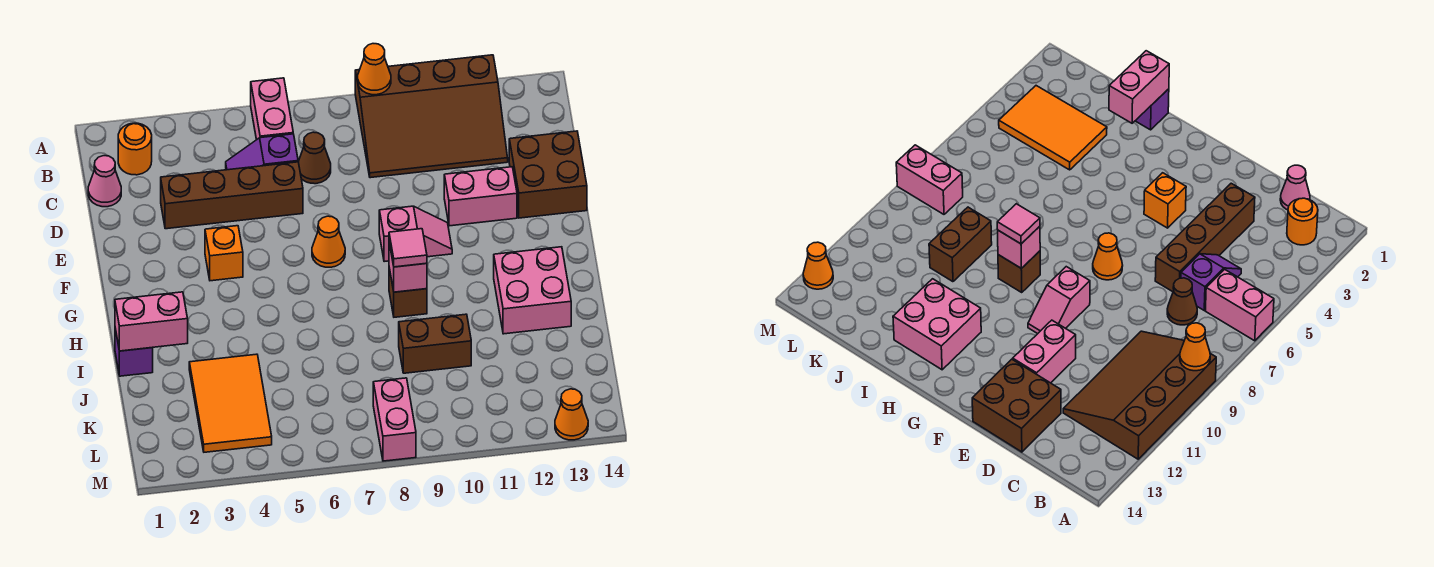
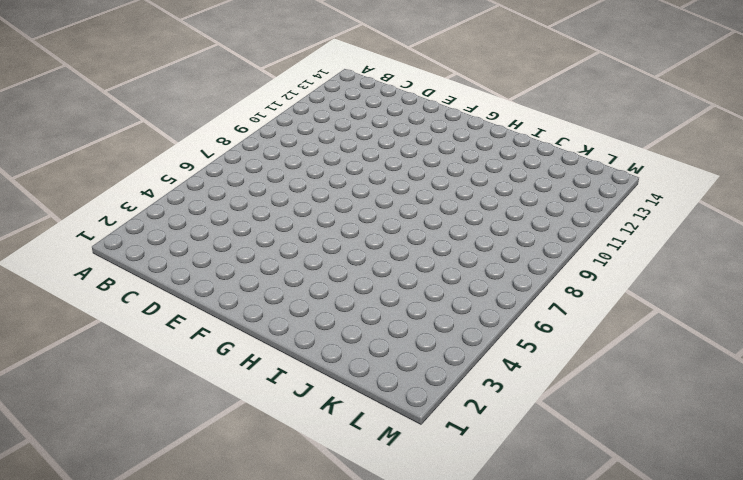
none -> pink 1x2 brick [251,78,293,140]
none -> brown 3x4 slope [355,55,508,178]
none -> orange 1x1 round brick [118,123,152,175]

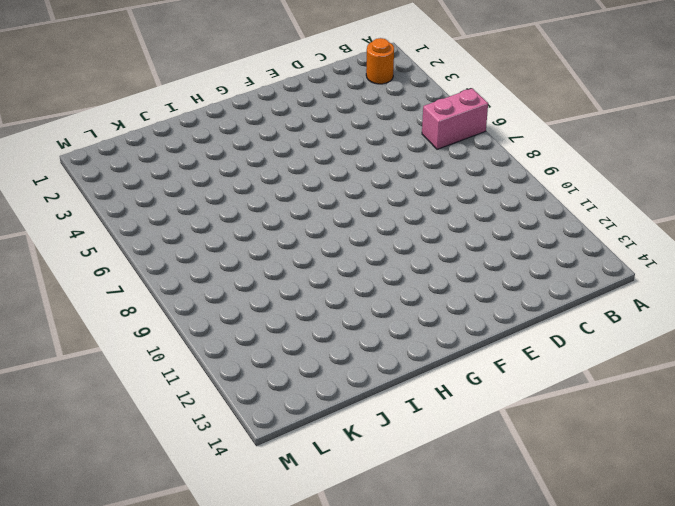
none -> brown 3x4 slope [355,55,508,178]
none -> pink 1x1 cone [88,156,121,207]
none -> purple 1x2 slope [226,134,298,170]

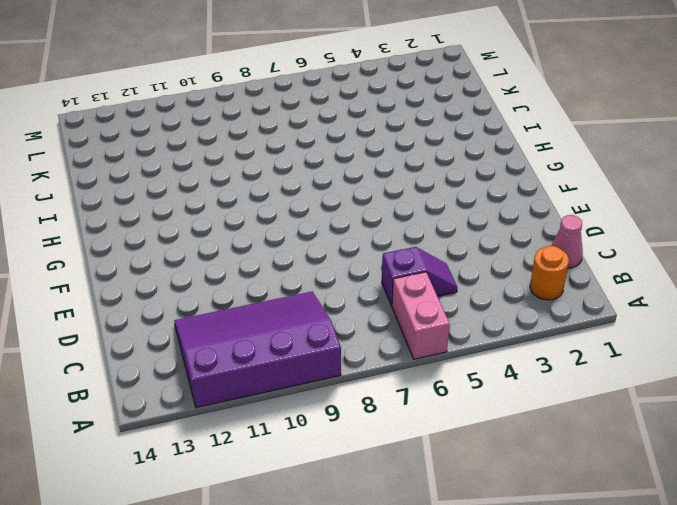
purple 3x4 slope [174,292,341,408] -> brown 3x4 slope [355,55,508,178]
none -> brown 1x1 cone [298,132,331,184]
none -> brown 1x4 brick [161,162,303,229]
none -> brown 2x2 brick [509,131,587,218]

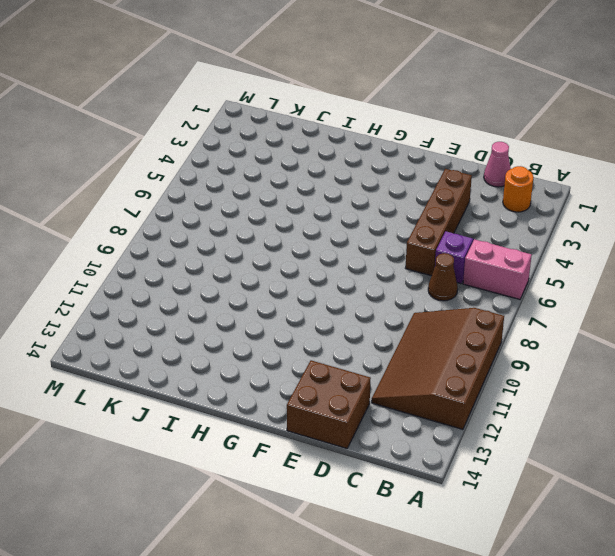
none -> pink 1x2 brick [444,167,517,226]
none -> orange 1x1 brick [205,226,243,281]
none -> orange 1x1 cone [312,216,345,267]

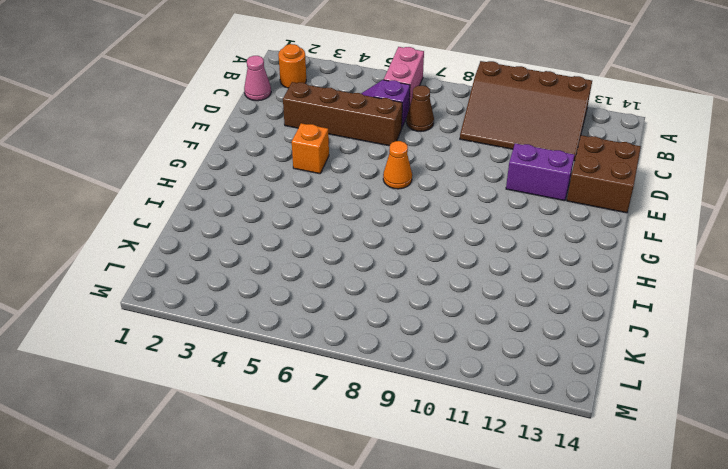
purple 1x2 brick [506,143,574,201] -> pink 1x2 brick [444,167,517,226]
none -> pink 1x2 slope [379,206,452,262]
none -> brown 1x1 brick [389,268,427,317]
none -> pink 2x2 brick [494,247,571,334]

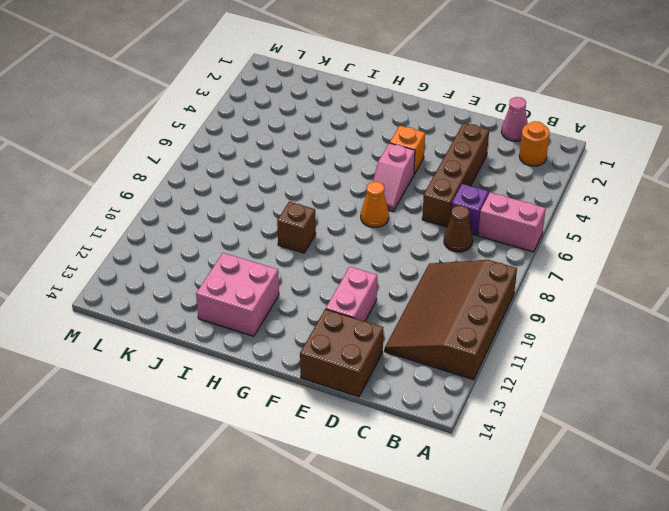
pink 1x2 slope [373,143,415,211] -> pink 1x2 slope moved to [379,206,452,262]
none -> purple 1x1 brick [115,329,153,376]
none -> orange 2x3 tile [189,354,272,452]
none -> brown 1x2 brick [399,314,471,373]

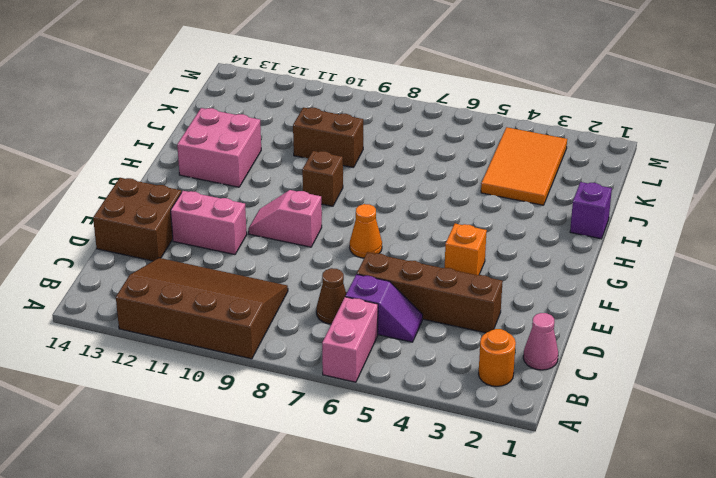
none -> pink 1x2 brick [373,378,416,461]
none -> orange 1x1 cone [555,389,588,440]
none -> orange 1x1 cone [358,44,391,95]

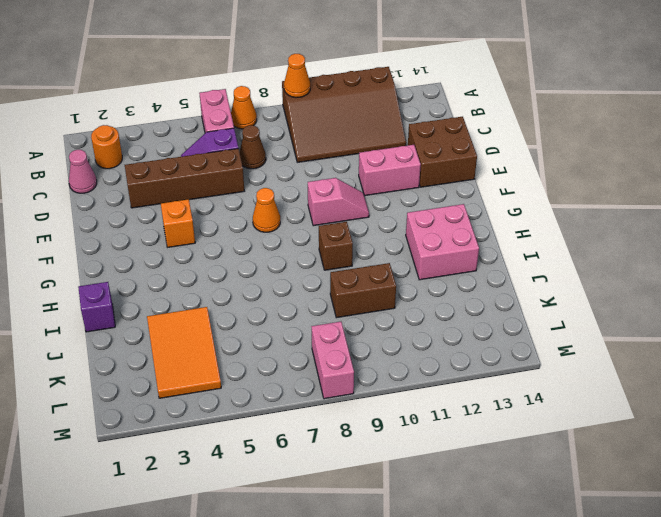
orange 1x1 cone [231,86,257,129] -> orange 1x1 cone moved to [555,389,588,440]
none -> pink 1x1 brick [389,243,427,292]
none -> pink 1x2 brick [115,292,188,351]
none -> pink 1x1 tile [389,229,427,267]

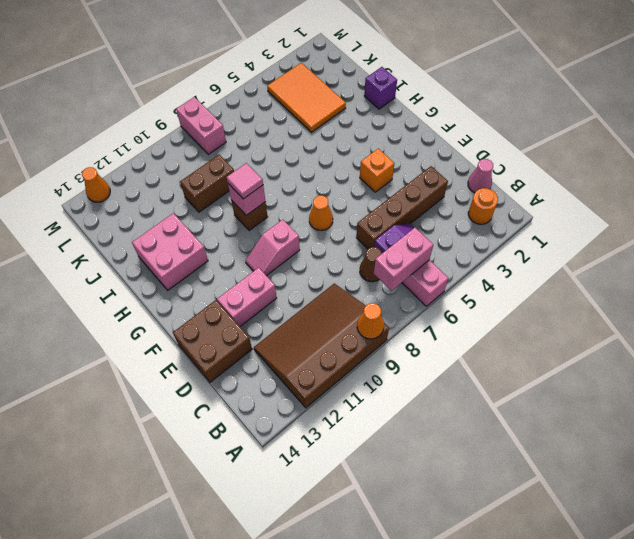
pink 1x2 brick [374,228,433,291] -> pink 1x2 brick moved to [115,292,188,351]

